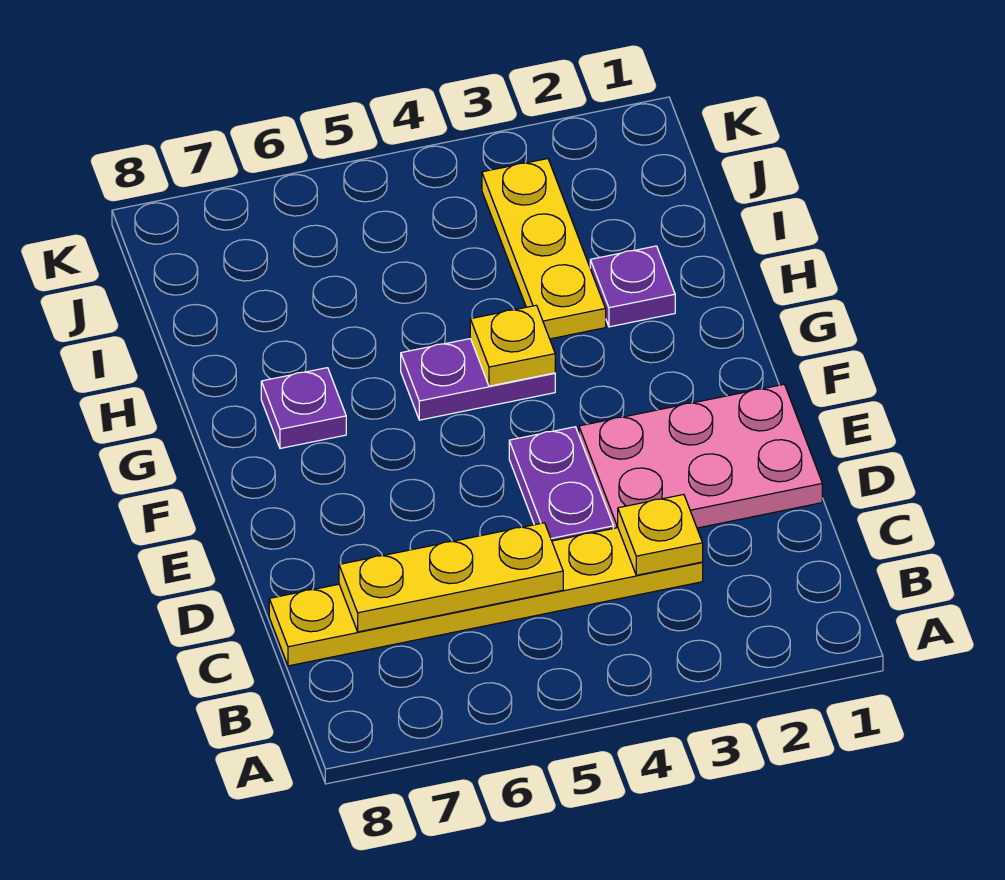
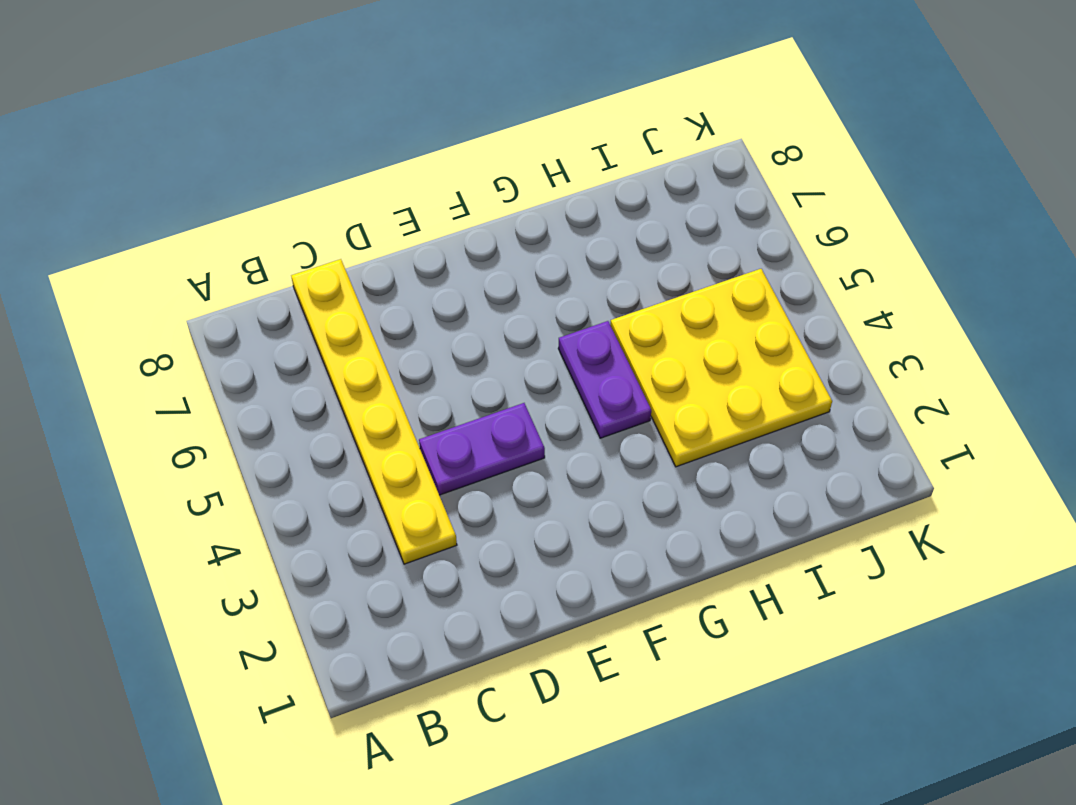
yellow 3x3 plate [610,269,832,467] -> yellow 1x3 plate [482,159,606,339]
none -> pink 2x3 plate [579,384,822,528]
none -> purple 1x1 plate [261,368,346,448]

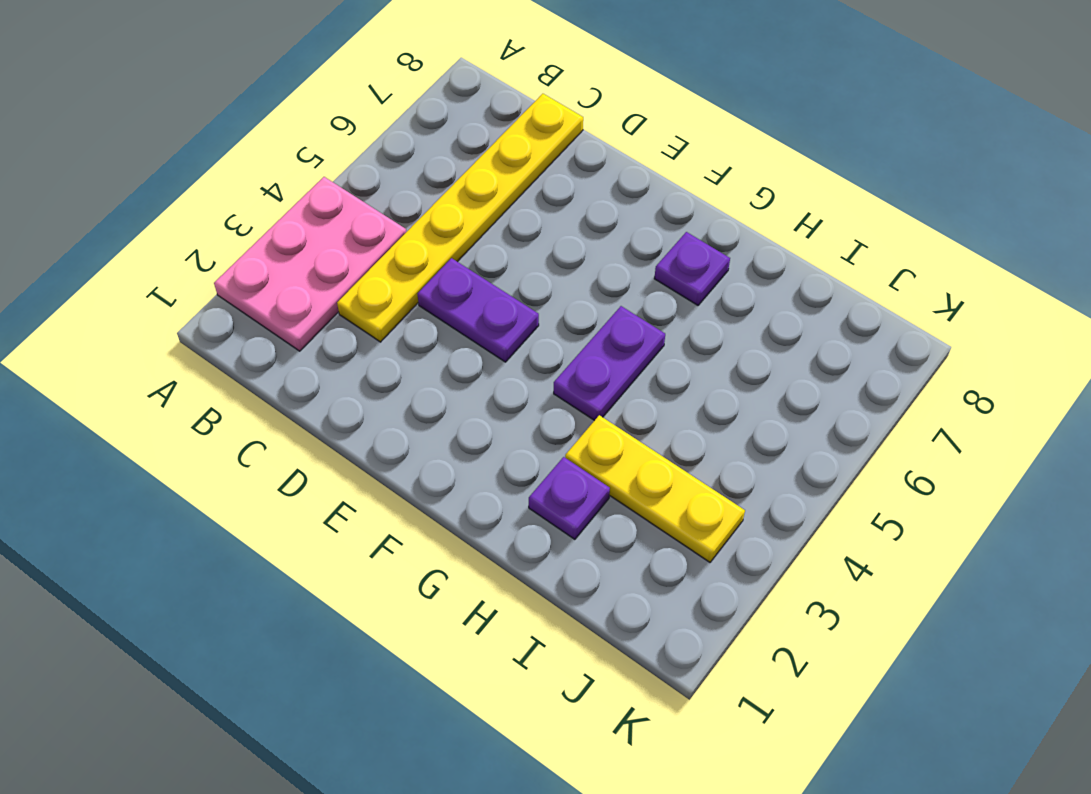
pink 2x3 plate [214,177,406,351] -> pink 2x3 plate moved to [579,384,822,528]
none -> yellow 1x1 plate [618,494,703,575]
none -> yellow 1x3 plate [339,523,563,632]

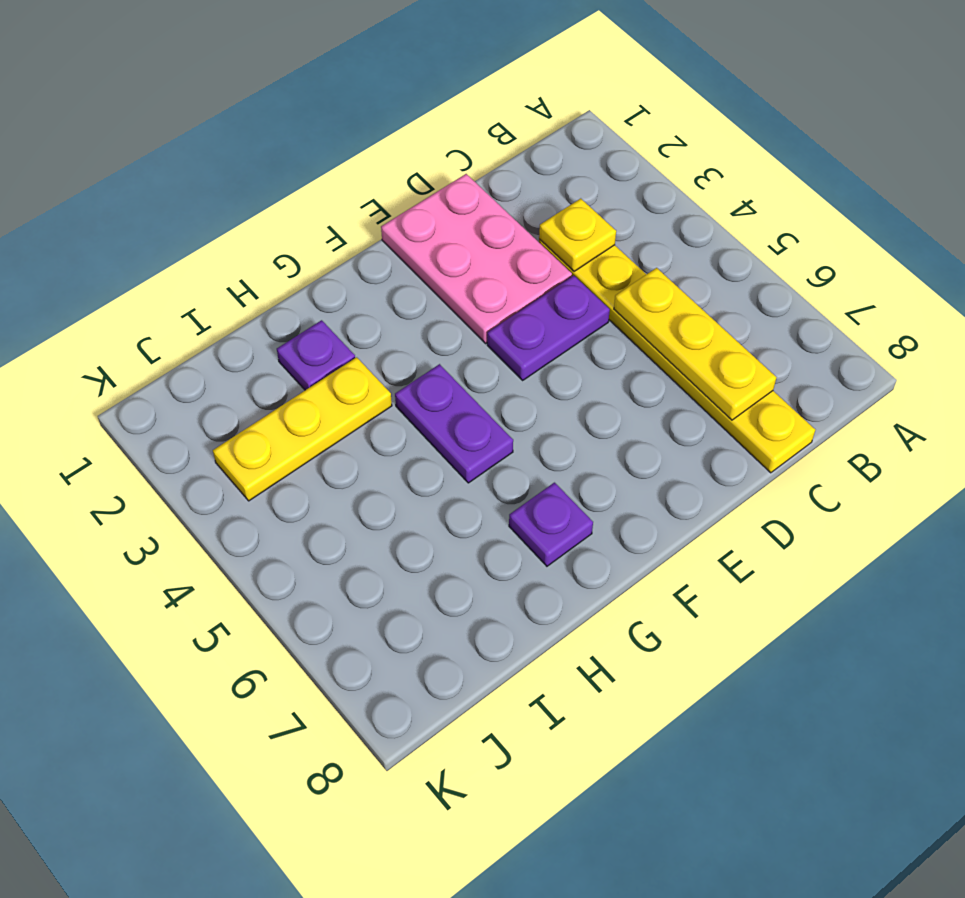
none -> yellow 1x1 plate [470,305,555,386]

